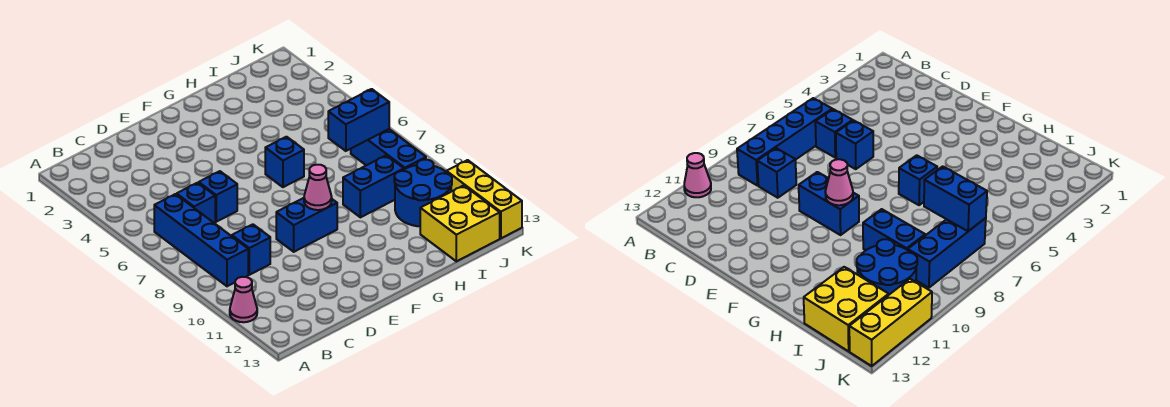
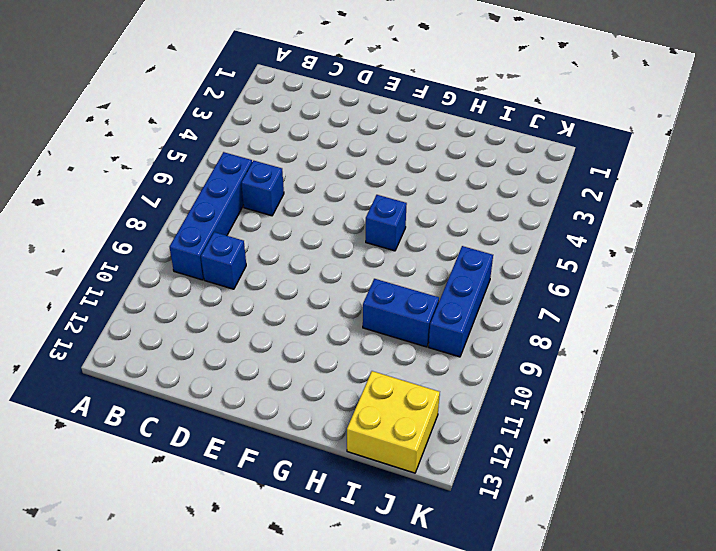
none -> pink 1x1 cone [230,277,257,322]
none -> blue 1x1 brick [199,171,237,222]
none -> blue 1x2 brick [276,198,337,252]

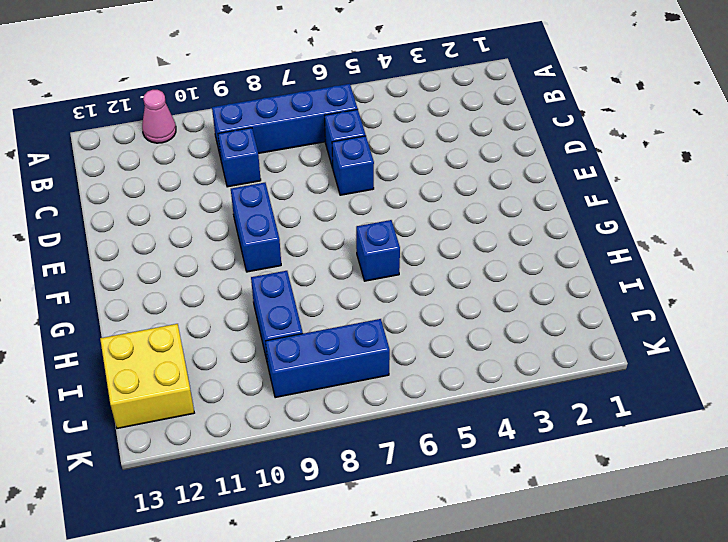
none -> blue 2x2 round brick [394,160,452,226]
none -> yellow 1x3 brick [446,160,522,238]
none -> pink 1x1 cone [304,165,332,210]

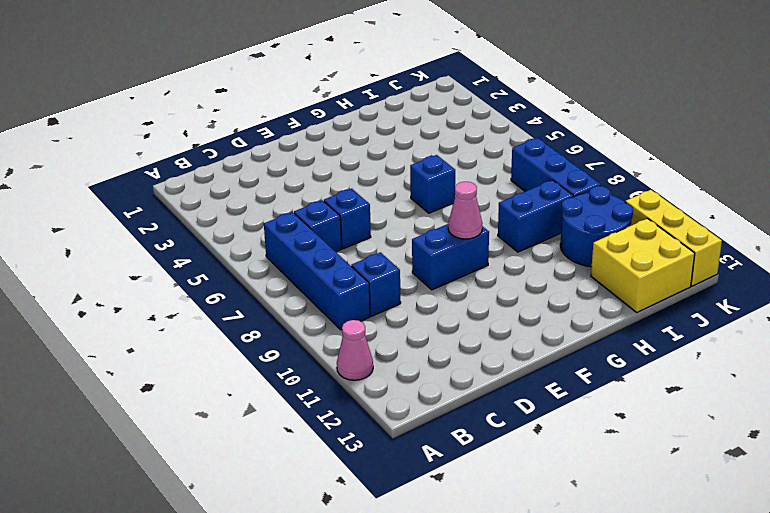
none -> blue 1x2 brick [328,89,389,151]

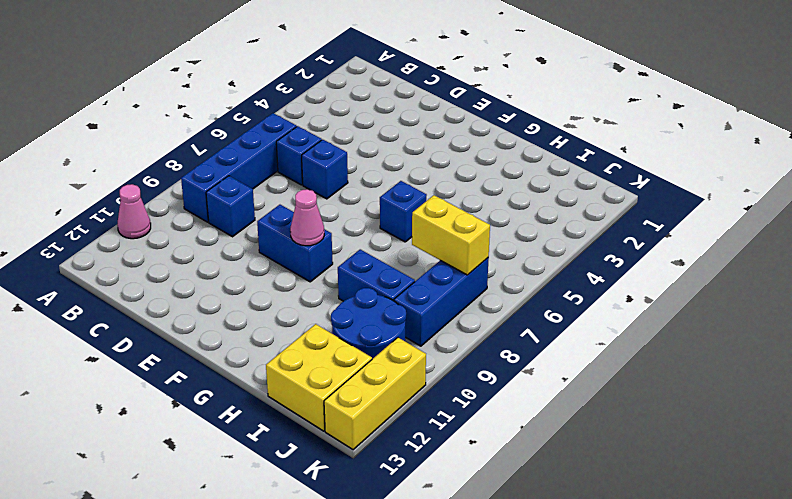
yellow 1x2 brick [412,195,490,275] -> blue 1x2 brick [328,89,389,151]

